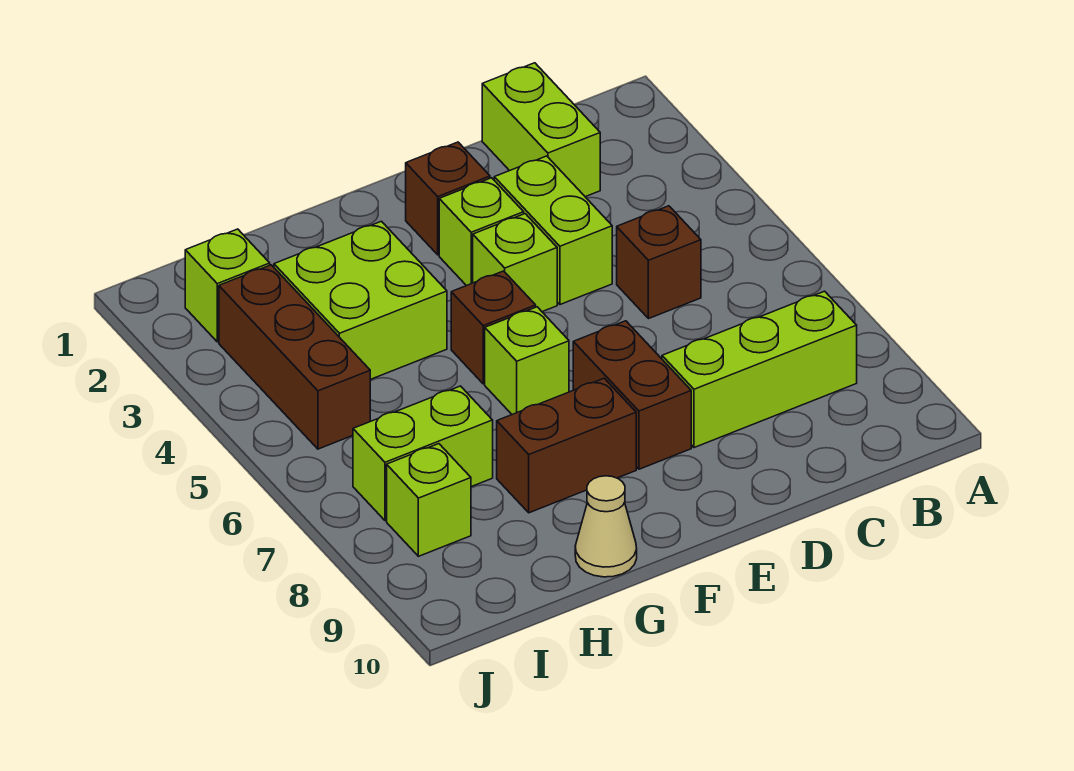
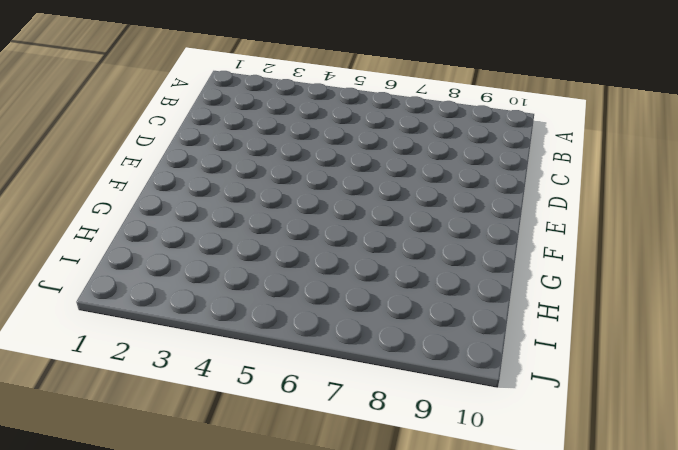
none -> lime 1x3 brick [662,291,857,448]
none -> lime 1x2 brick [482,63,600,197]
none -> brown 1x1 brick [617,206,701,319]

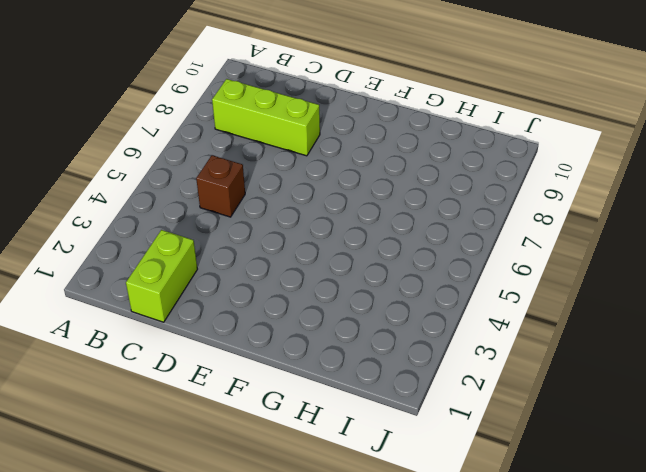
none -> lime 1x2 brick [494,156,612,304]
none -> brown 1x1 brick [406,142,490,255]
none -> lime 1x1 brick [439,178,524,286]

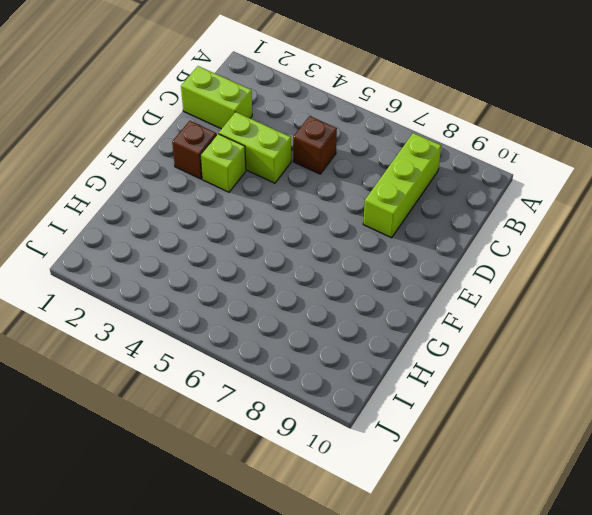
none -> lime 1x1 brick [473,214,557,312]
none -> brown 1x2 brick [573,321,691,469]
none -> brown 1x1 brick [451,271,536,384]

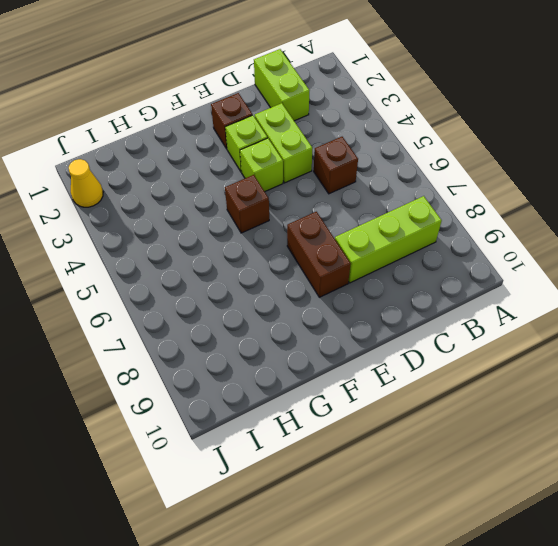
yellow 1x1 cone [69,159,103,207] -> none
none -> lime 1x1 brick [485,307,569,414]
none -> brown 1x2 brick [497,378,636,513]
none -> lime 2x2 brick [274,221,447,380]

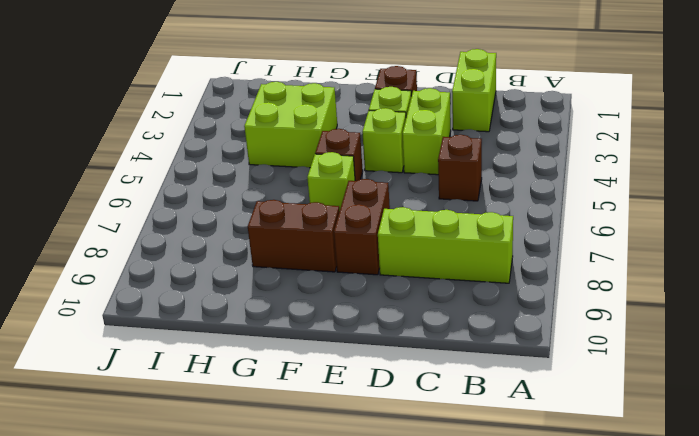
none -> tan 1x1 cone [575,476,637,577]
none -> lime 1x2 brick [353,386,493,521]
none -> lime 1x1 brick [185,229,270,342]

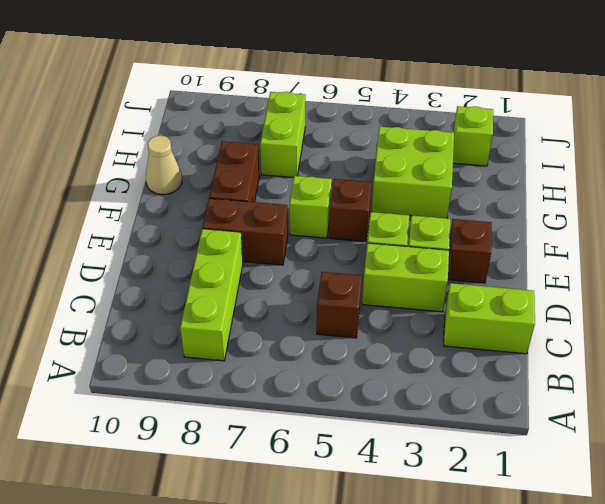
none -> brown 1x3 brick [219,265,370,449]
none -> lime 1x1 brick [387,444,471,556]

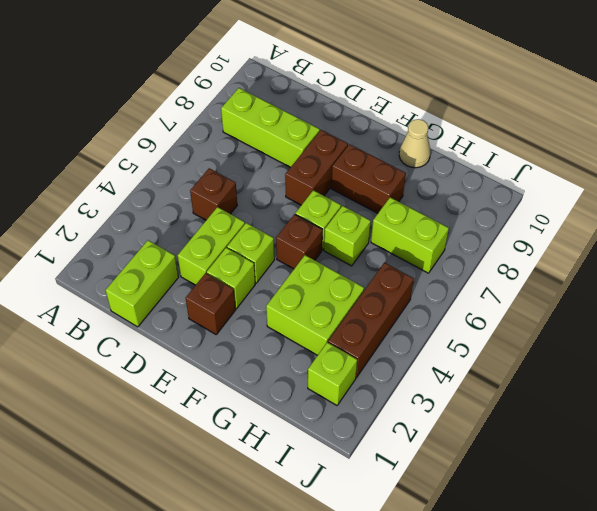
lime 1x1 brick [324,206,371,266] -> lime 1x1 brick moved to [387,444,471,556]

